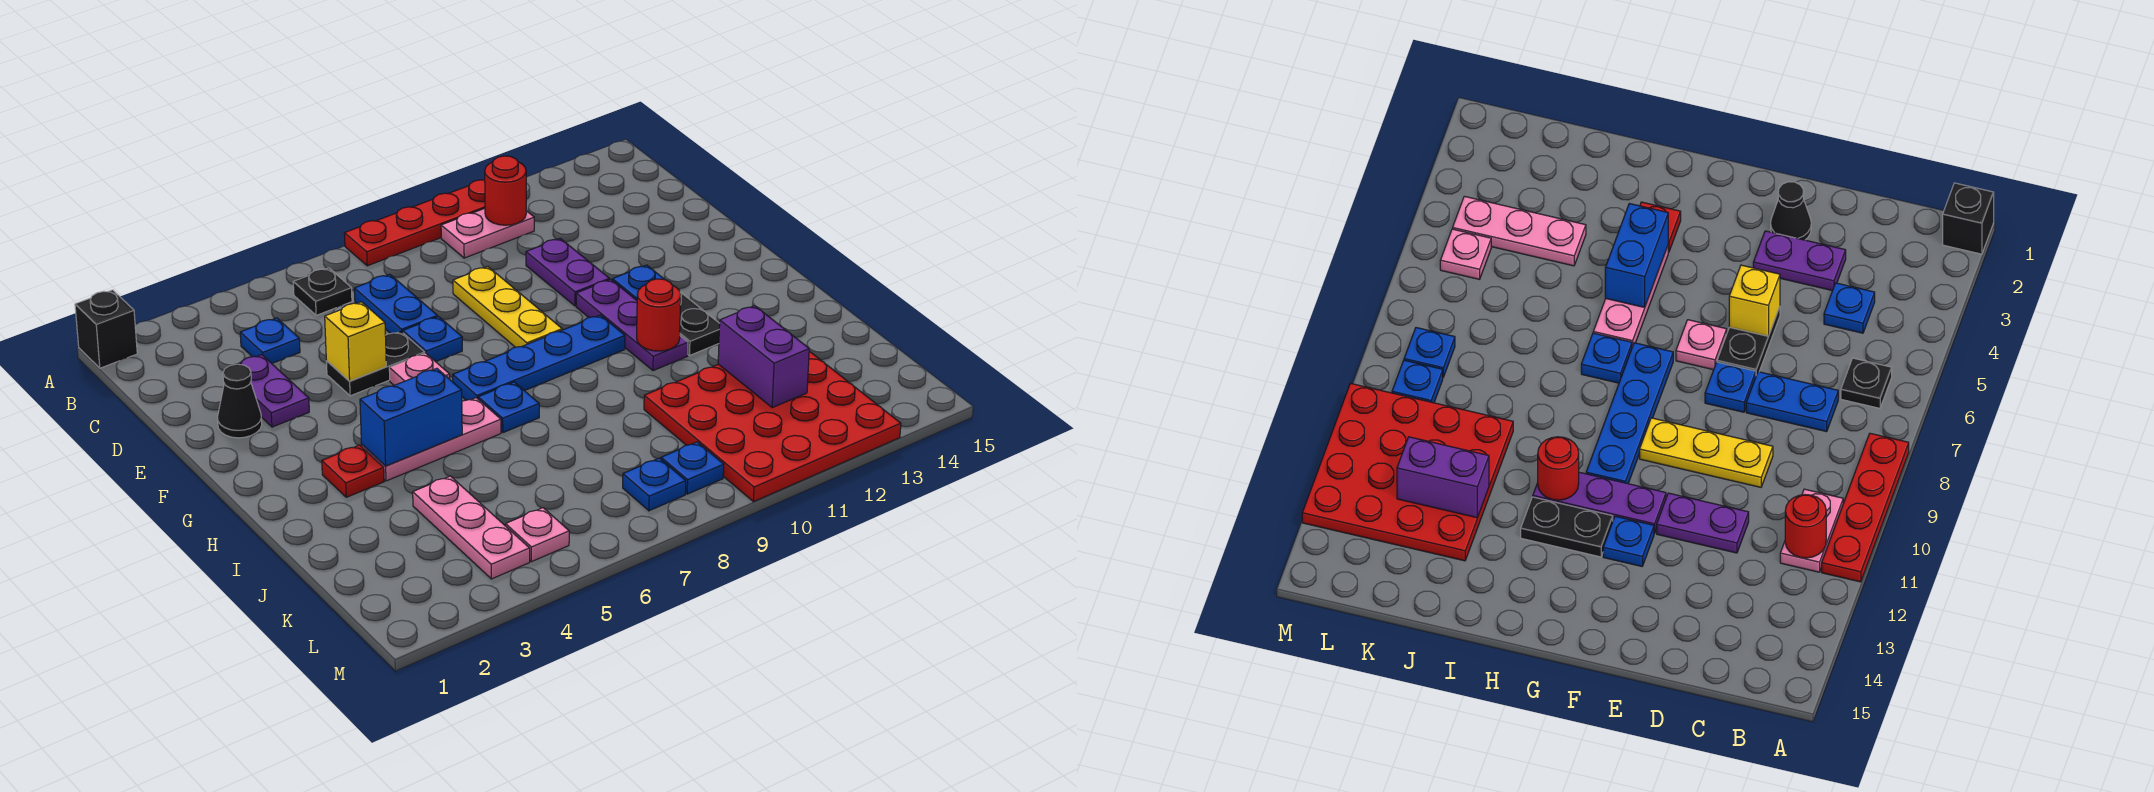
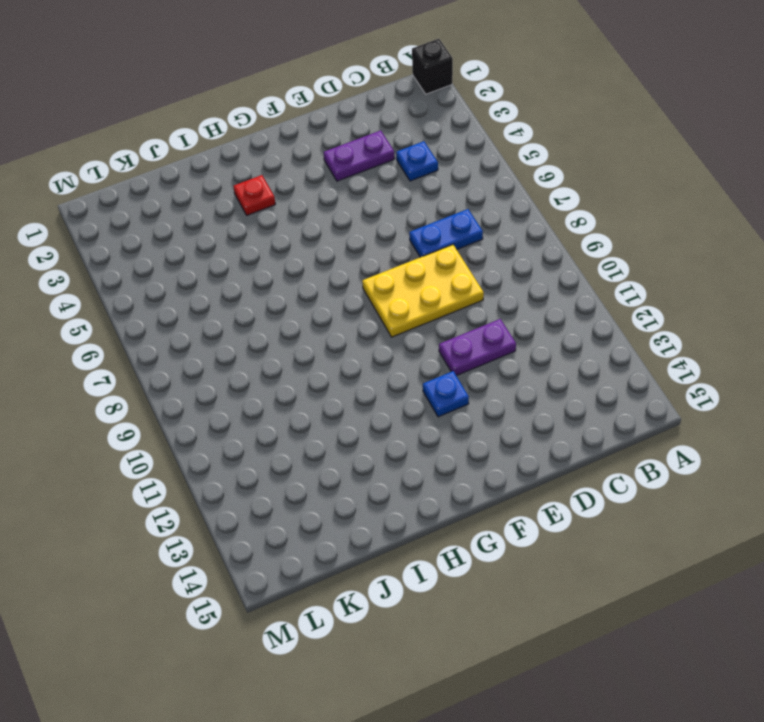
yellow 2x3 plate [362,245,484,337] -> yellow 1x3 plate [453,267,562,347]
none -> red 1x4 plate [344,180,485,266]
none -> black 1x1 plate [293,268,352,315]
none -> pink 1x2 plate [441,208,534,258]
none -> black 1x1 cone [218,364,262,438]

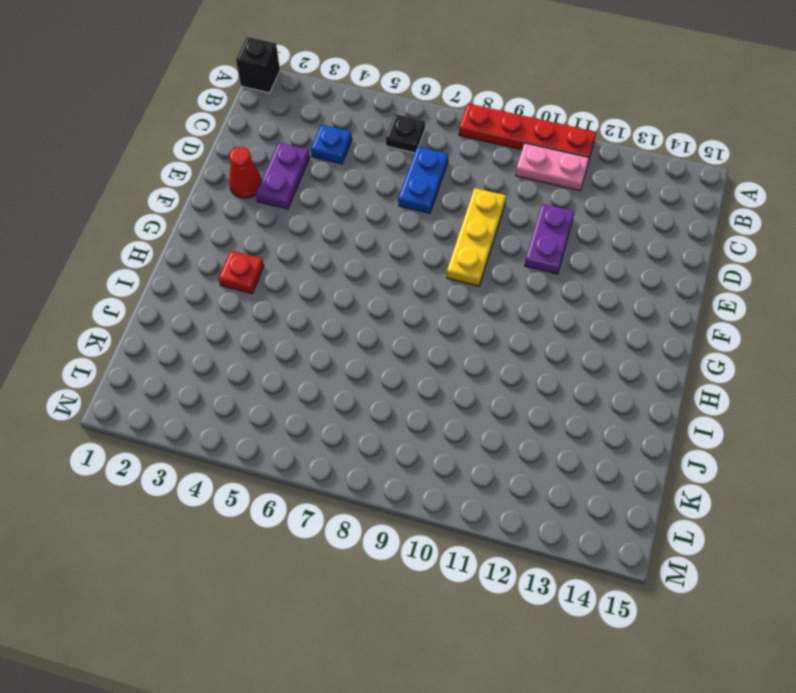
red 1x1 cone [229,147,261,198] -> black 1x1 cone [218,364,262,438]
none -> black 1x2 plate [326,331,425,396]
none -> blue 1x1 plate [403,317,462,362]
none -> pink 1x1 plate [389,353,450,385]
none -> purple 1x3 plate [576,279,688,371]

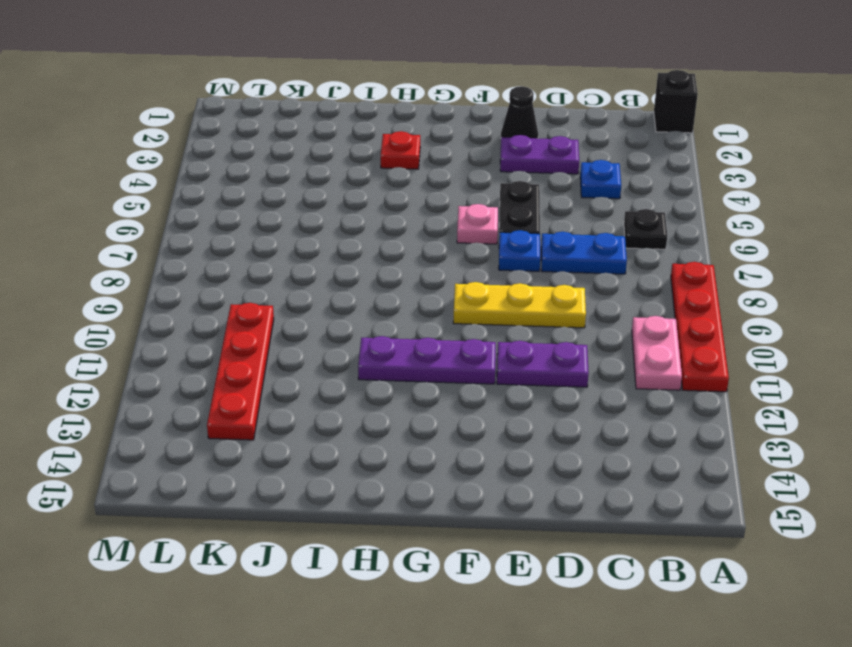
red 1x4 plate [207,303,274,440] -> red 4x4 plate [644,351,901,502]
none -> blue 1x1 plate [612,265,665,300]
none -> blue 1x4 plate [453,315,625,400]
none -> black 1x2 plate [680,292,720,355]
none -> pink 1x3 plate [362,398,501,481]

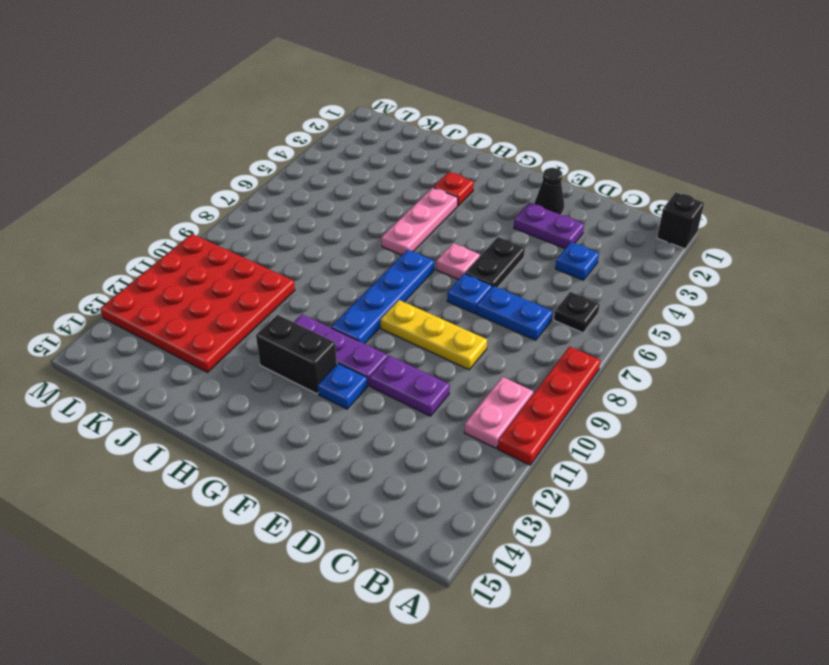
black 1x2 brick [256,315,337,394] -> black 1x2 plate [680,292,720,355]
none -> blue 1x1 plate [478,382,539,433]
none -> pink 1x3 plate [413,476,530,579]
none -> pink 1x1 plate [506,508,569,562]
none -> blue 1x1 plate [623,458,686,511]

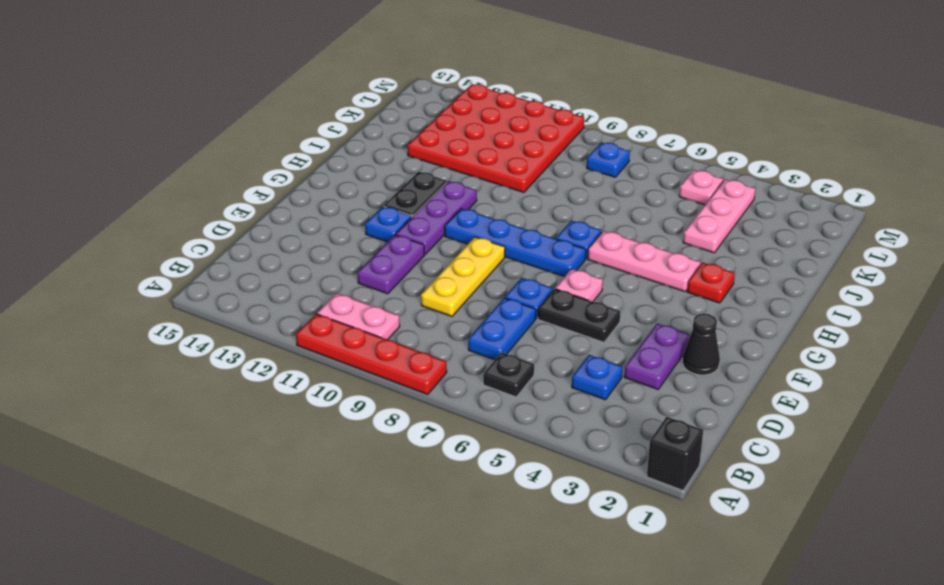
none -> blue 1x1 plate [661,442,724,494]
none -> red 1x1 round brick [485,156,526,225]
none -> yellow 1x1 brick [325,302,386,381]
none -> blue 1x2 brick [360,368,462,466]

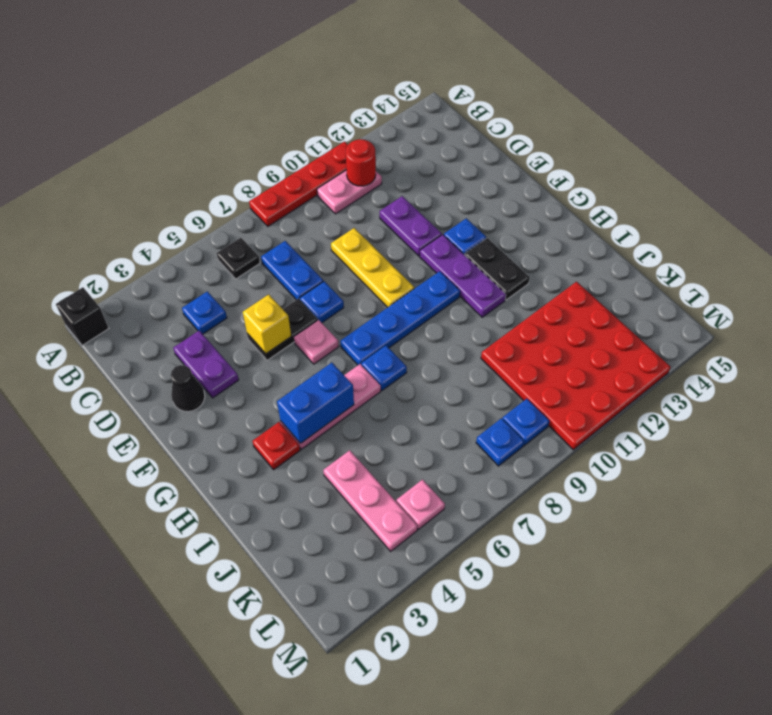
none -> red 1x1 round brick [637,279,681,351]
none -> purple 1x2 brick [718,306,809,408]

